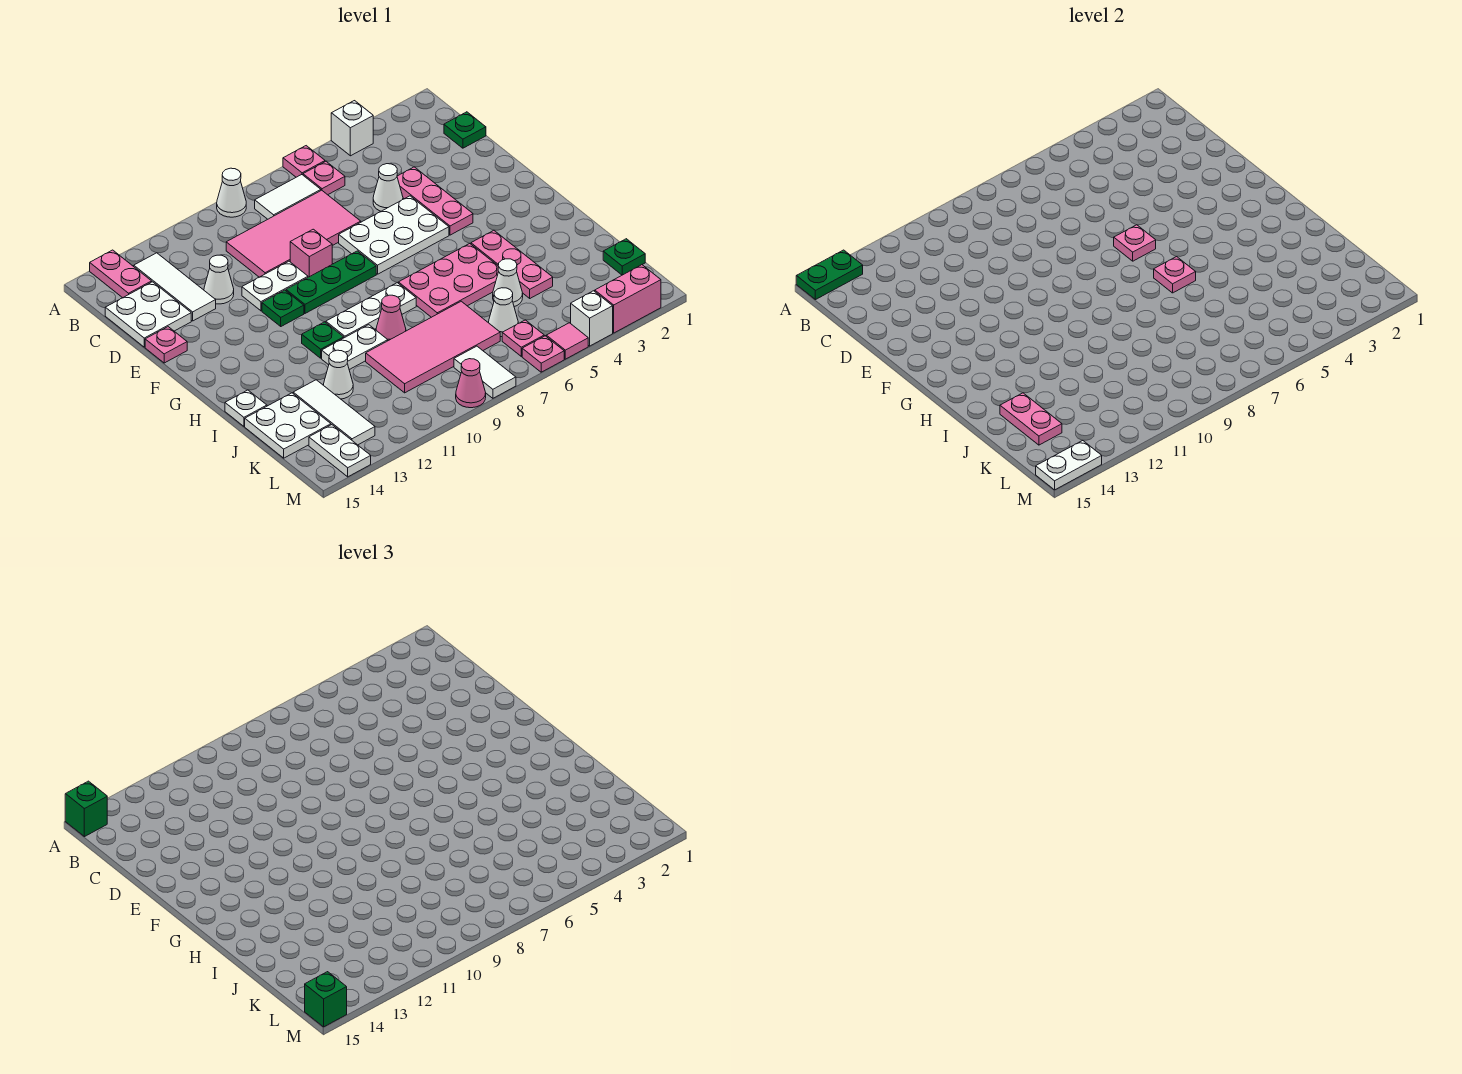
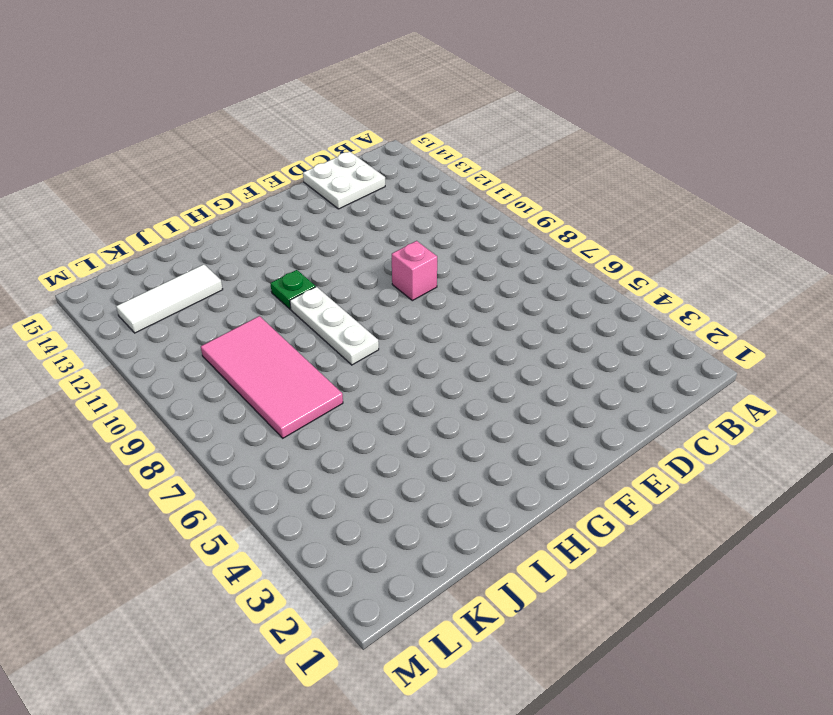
none -> white 1x1 brick [331,101,373,156]
none -> pink 1x1 plate [283,146,325,177]
none -> white 1x1 cone [217,168,246,217]
none -> pink 1x2 plate [90,250,152,298]

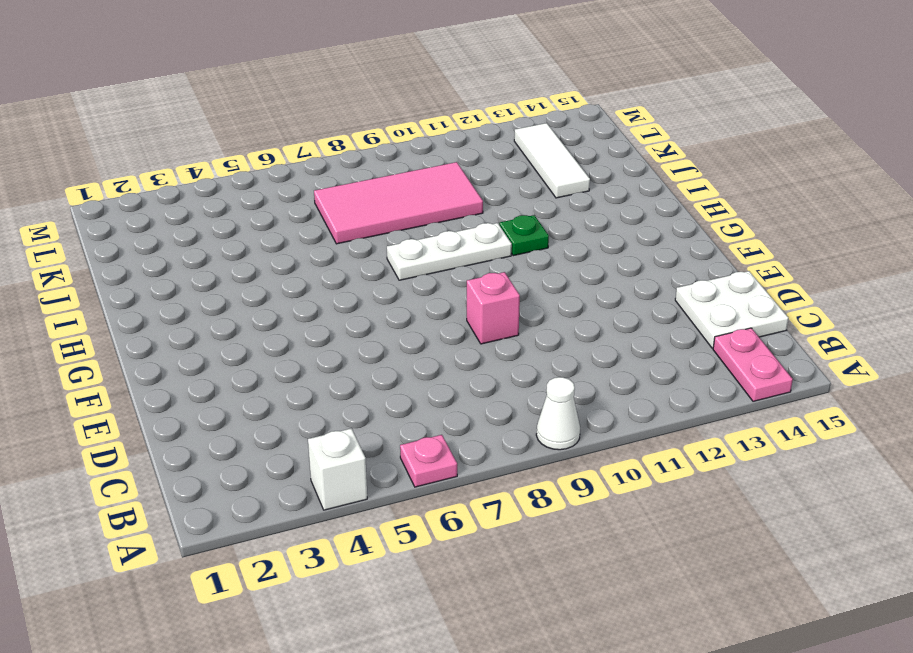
none -> pink 1x1 plate [303,162,345,195]
none -> white 1x2 tile [255,175,321,219]
none -> white 1x3 tile [134,253,216,321]
none -> green 1x1 plate [444,112,486,148]

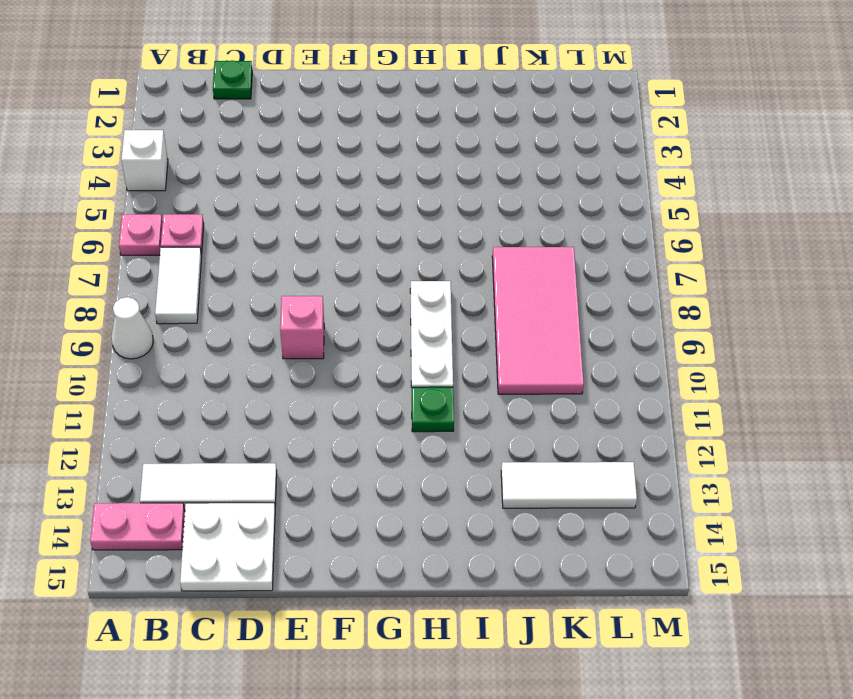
none -> pink 2x4 tile [226,190,361,277]
none -> pink 1x3 plate [397,167,473,235]
none -> white 1x1 cone [373,164,403,211]
none -> white 1x1 cone [204,255,234,304]

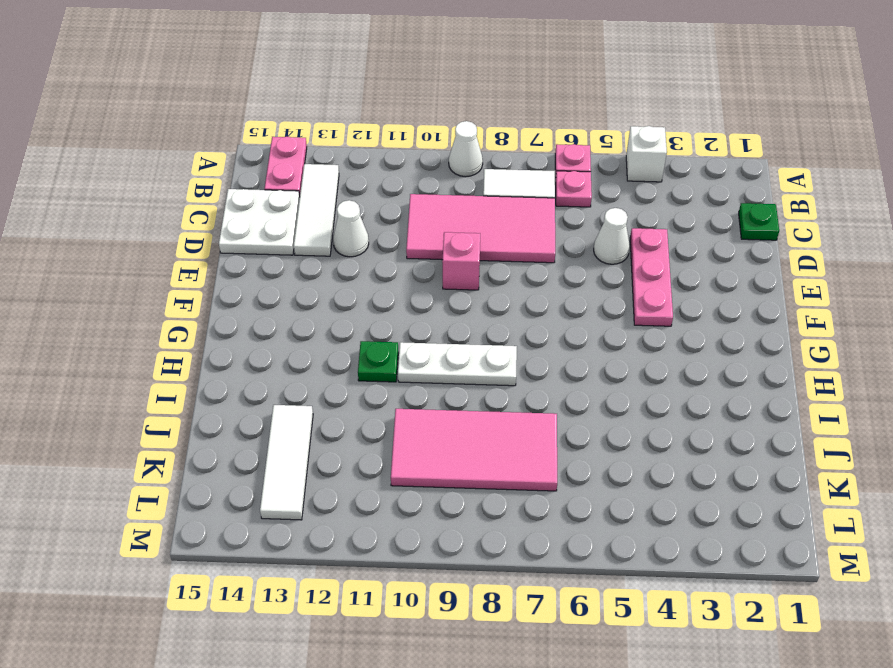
none -> white 2x3 plate [339,196,449,274]
none -> white 1x2 plate [242,261,308,311]
none -> pink 1x1 plate [145,327,187,363]
none -> green 1x3 plate [286,251,376,313]

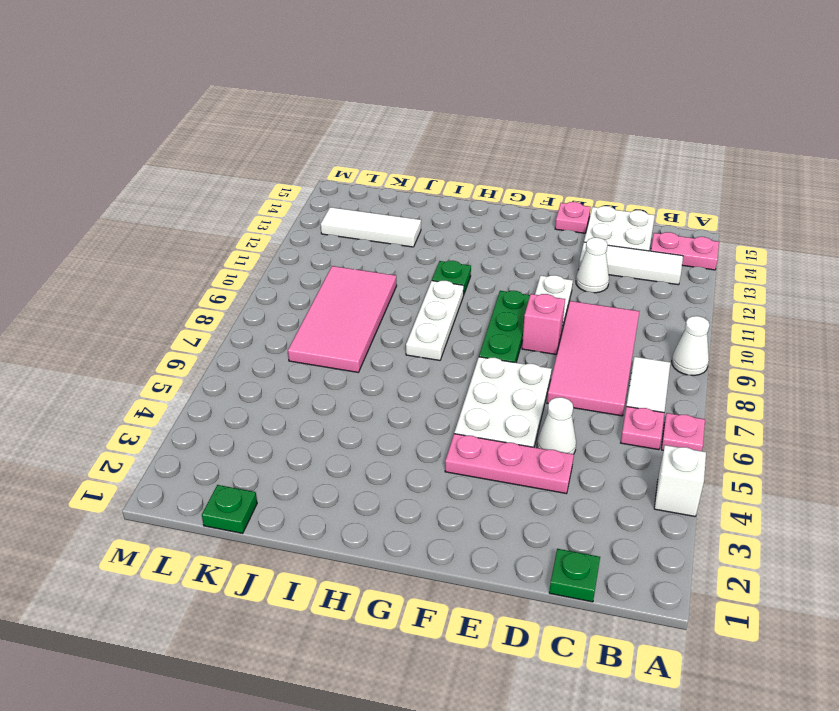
none -> green 1x1 plate [262,290,304,326]
none -> pink 1x3 plate [471,231,553,298]
none -> pink 2x3 plate [398,243,499,317]
none -> pink 1x1 cone [376,295,406,341]

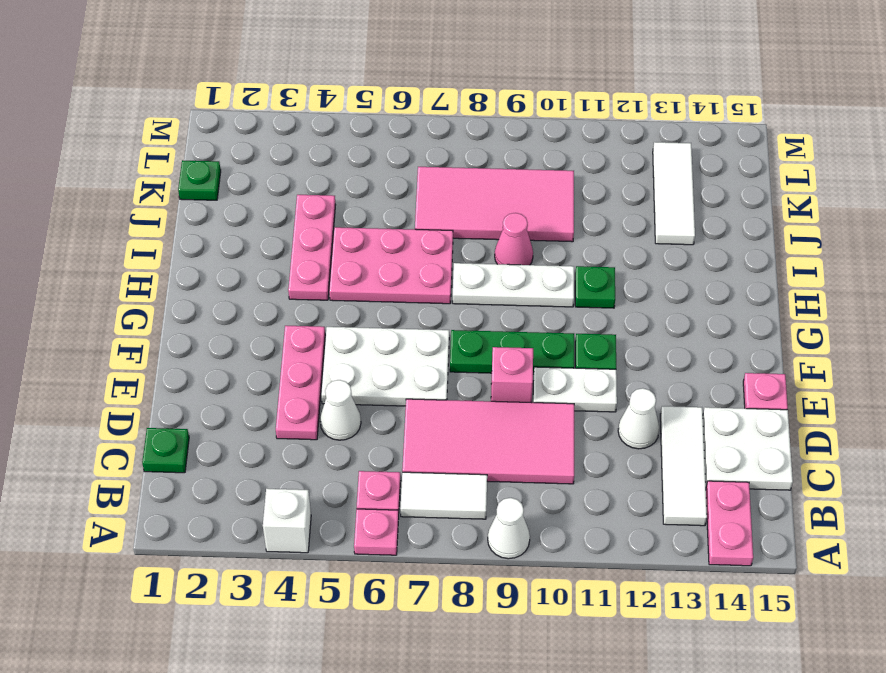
none -> white 1x2 plate [322,325,388,370]
none -> white 1x1 plate [225,390,267,426]
none -> white 1x1 cone [493,259,523,307]
none -> white 1x1 cone [324,350,353,399]

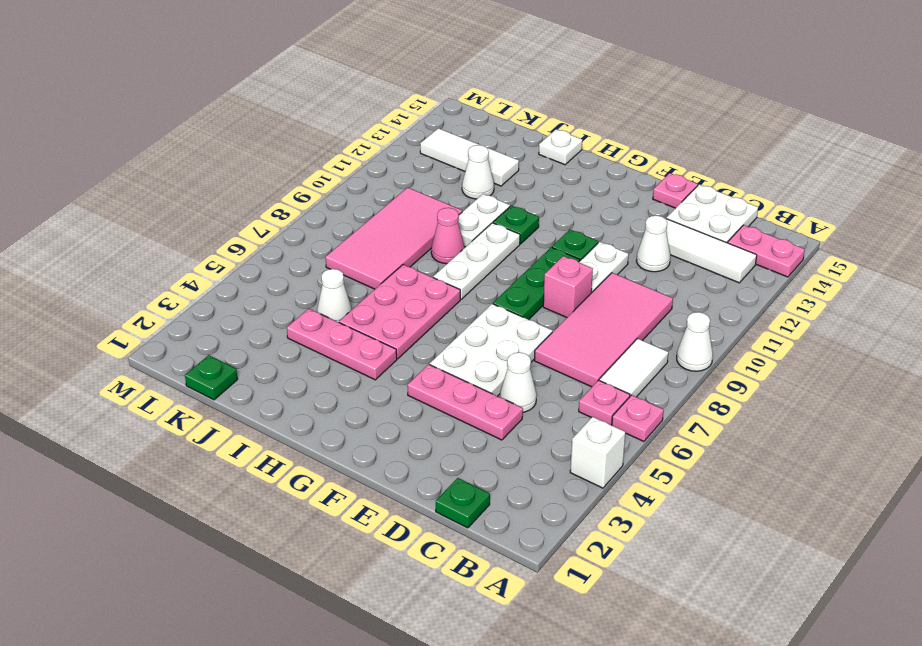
none -> white 2x2 plate [245,393,331,458]
none -> white 1x1 cone [489,288,518,337]
none -> pink 1x1 plate [502,320,544,356]
none -> white 1x2 tile [454,346,516,398]

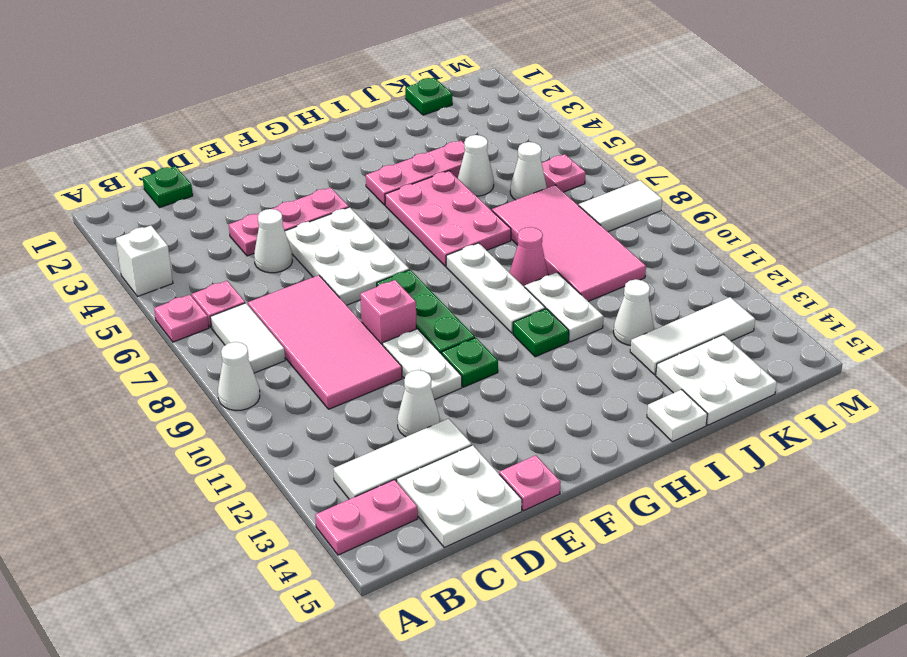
none -> white 1x2 plate [309,425,371,477]
none -> pink 1x2 brick [595,265,661,333]
none -> white 1x1 brick [571,291,613,346]
none -> pink 1x1 tile [546,323,588,359]

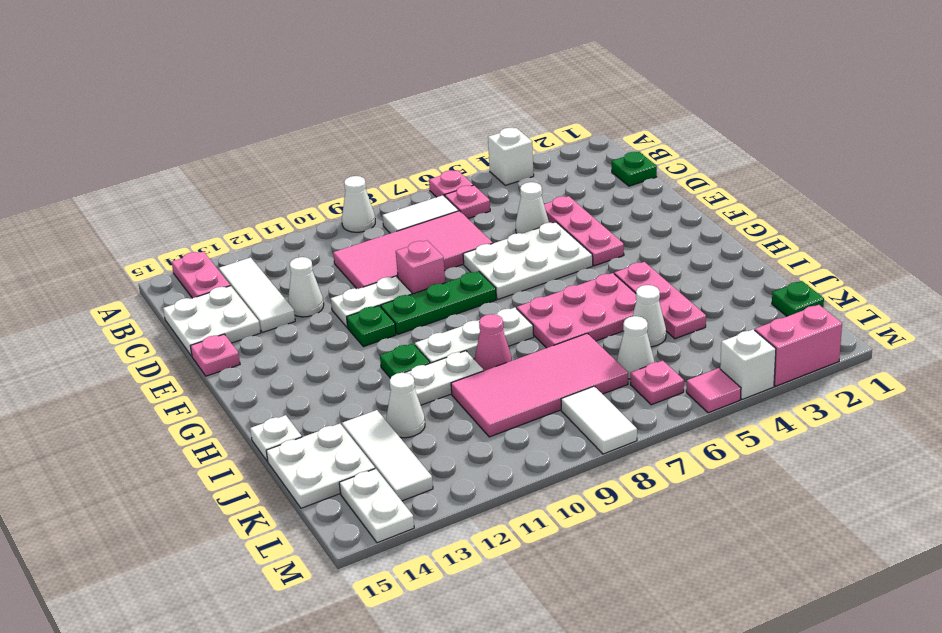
none -> pink 1x1 plate [522,336,564,372]
none -> pink 1x1 cone [456,359,486,408]
none -> green 1x2 plate [796,250,863,300]
none -> pink 1x1 plate [1114,225,1156,261]

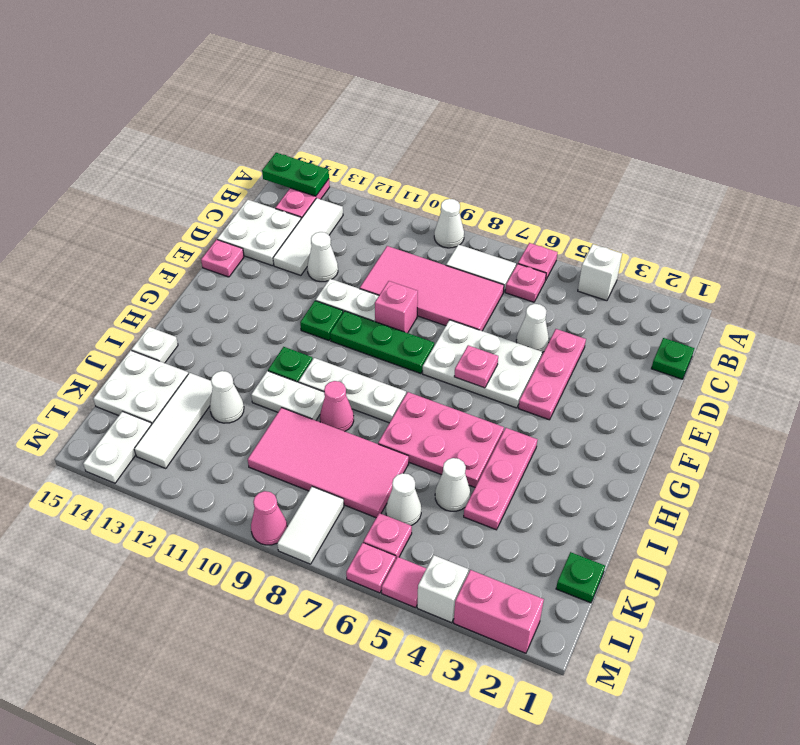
none -> pink 1x1 plate [1154,257,1196,293]
none -> pink 1x2 plate [1000,393,1062,445]
none -> white 1x2 plate [1036,440,1102,490]
none -> green 1x1 brick [65,781,107,837]

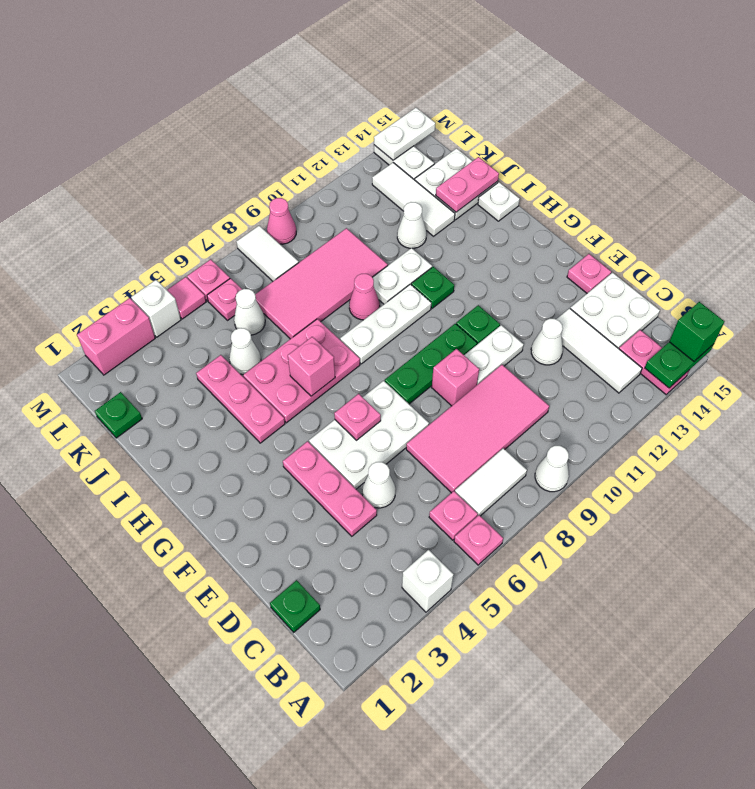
pink 1x1 brick [288,337,335,396] -> pink 1x1 plate [1154,257,1196,293]
pink 1x2 plate [436,157,499,212] -> pink 1x2 plate turned to [1000,393,1062,445]
none -> green 1x1 brick [305,972,347,1027]

